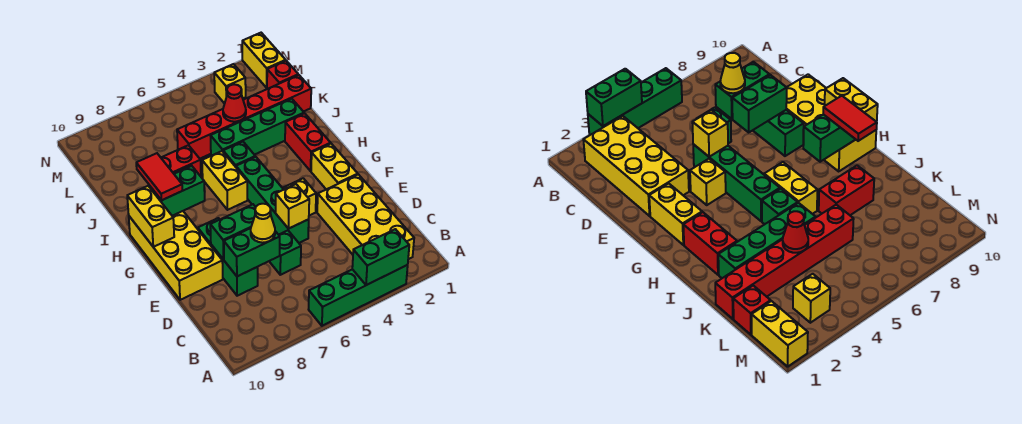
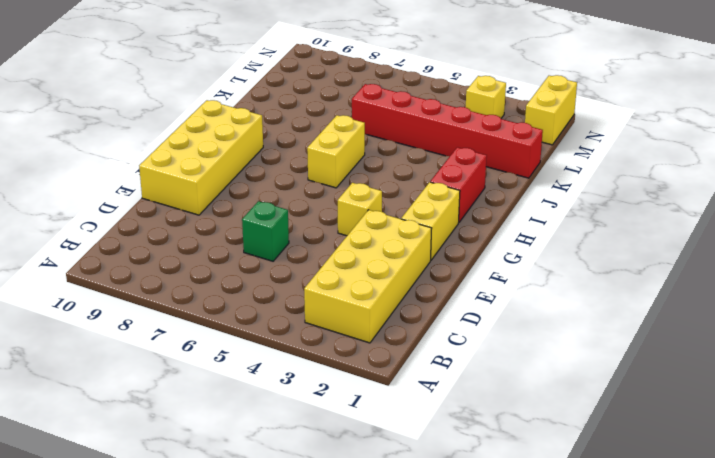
none -> green 1x4 brick [309,265,408,326]
none -> green 1x3 brick [198,218,258,296]
none -> green 1x4 brick [236,157,309,243]

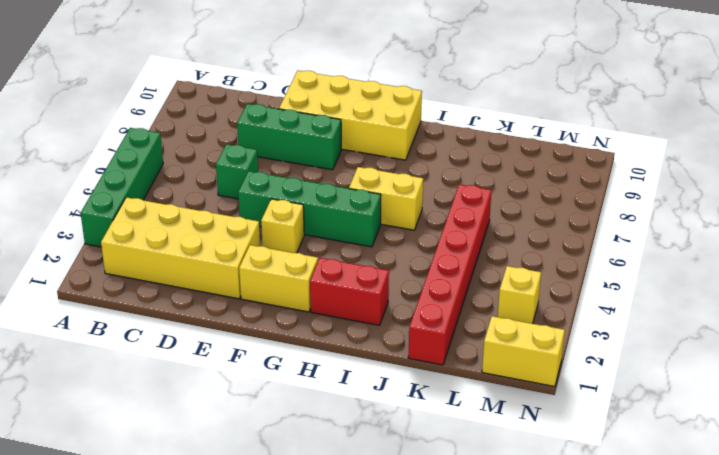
none -> green 1x1 brick [223,142,255,167]
none -> green 1x4 brick [211,99,304,155]
none -> red 1x2 brick [161,145,201,176]

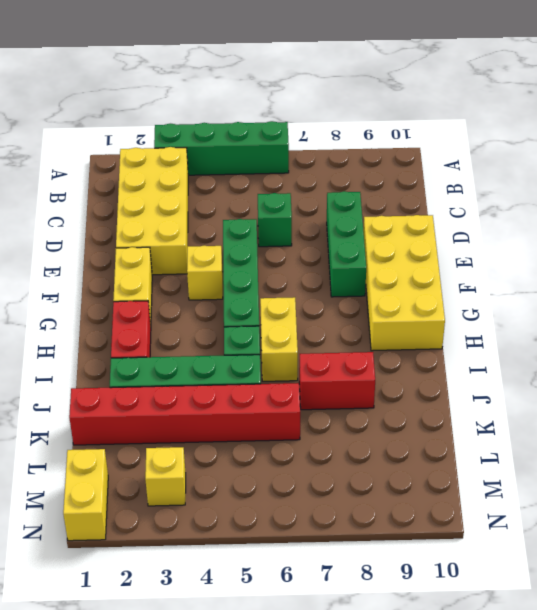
none -> red 1x1 brick [267,61,298,89]
none -> green 1x2 brick [352,229,409,285]
none -> green 1x2 brick [224,228,280,276]

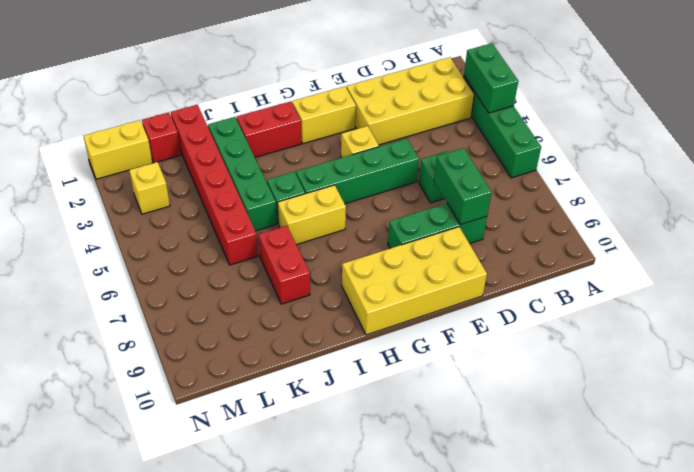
none -> yellow 1x1 brick [276,184,309,229]
none -> green 1x2 brick [210,204,256,260]
none -> yellow 1x2 brick [127,186,174,247]

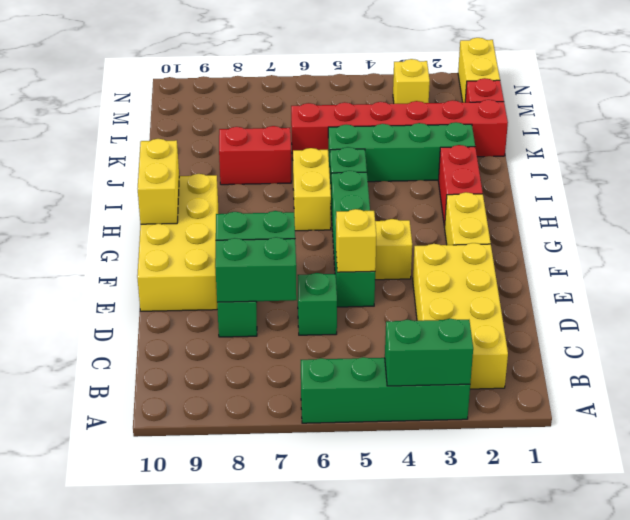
none -> green 1x2 brick [149,166,205,216]
none -> red 1x1 cone [223,84,246,122]
none -> yellow 1x1 cone [251,204,275,243]

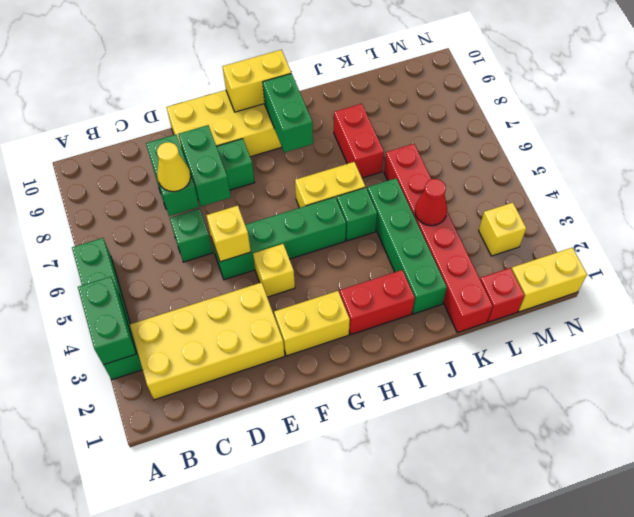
none -> red 1x2 tile [136,153,182,200]

